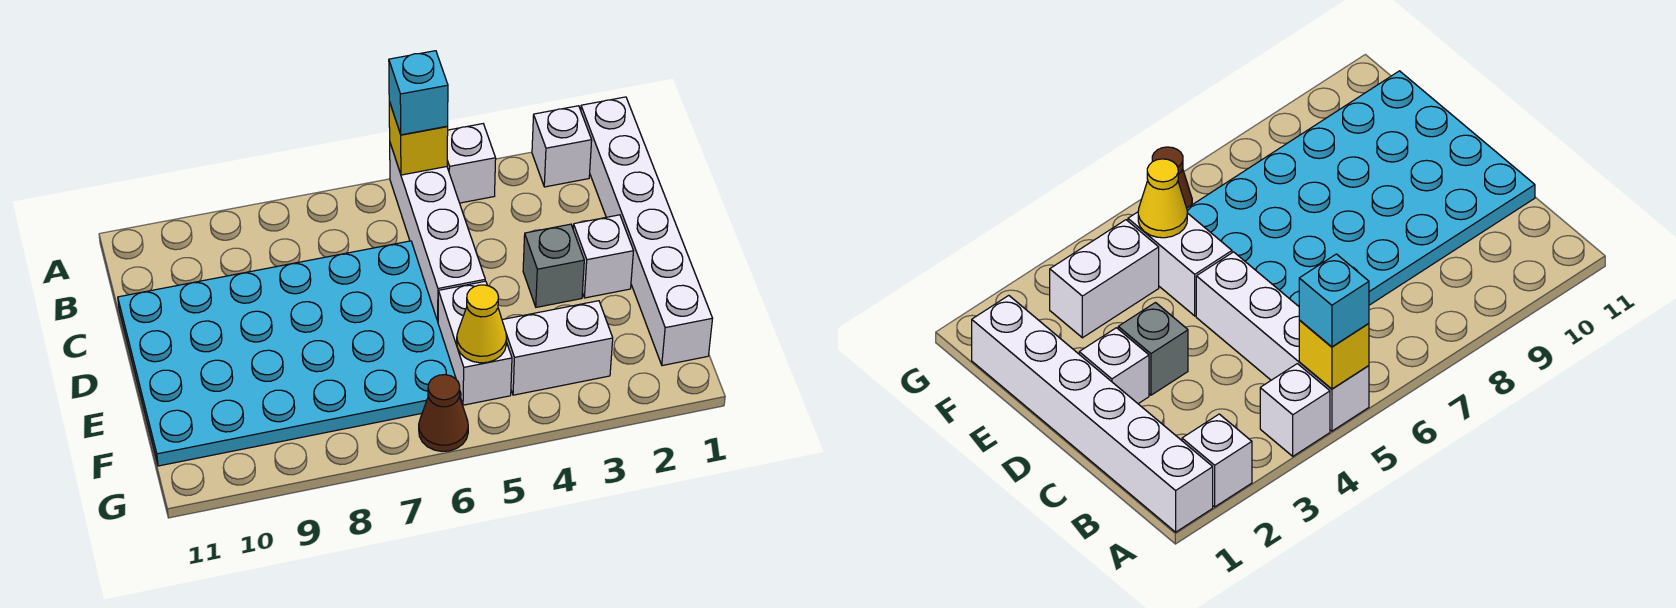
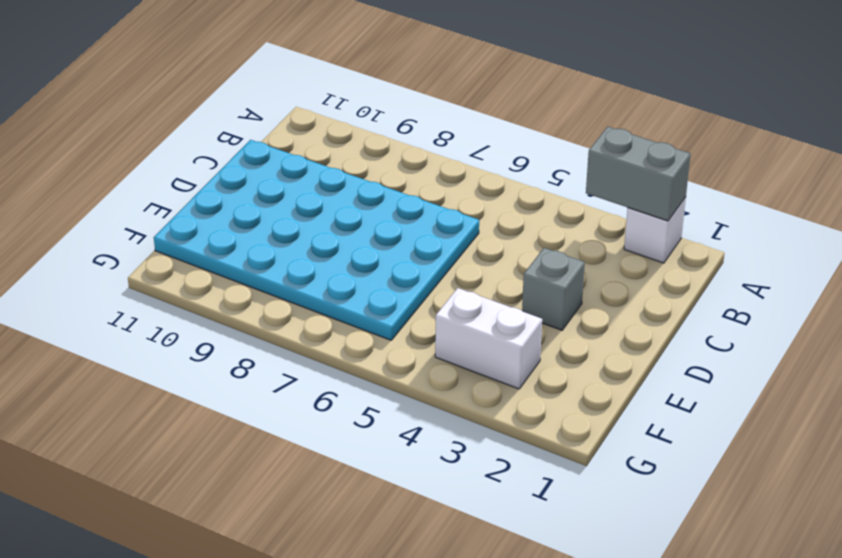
grey 1x2 brick [586,127,690,221] -> none
none -> white 1x6 brick [581,97,713,366]
none -> white 1x1 brick [447,124,496,203]
none -> white 1x4 brick [390,144,485,321]

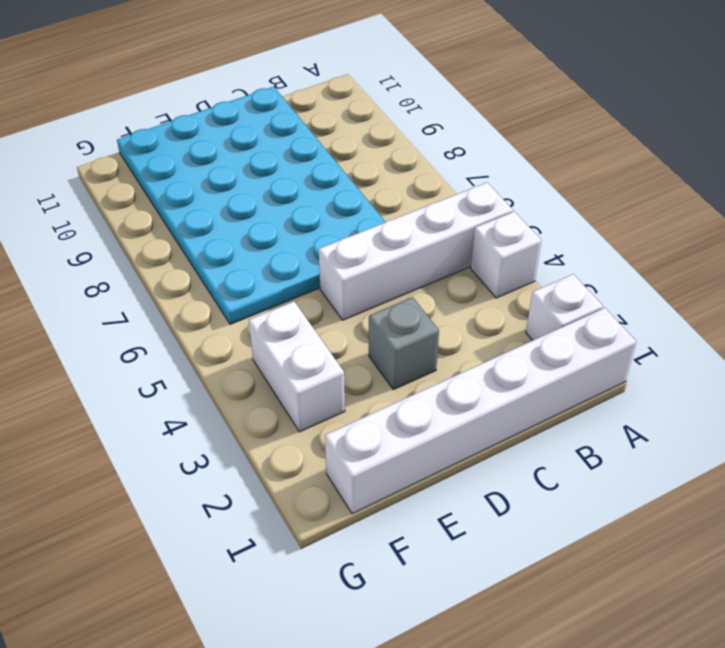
none -> white 1x1 brick [573,215,633,298]
none -> white 1x2 brick [438,281,512,405]
none -> brown 1x1 cone [419,375,468,451]

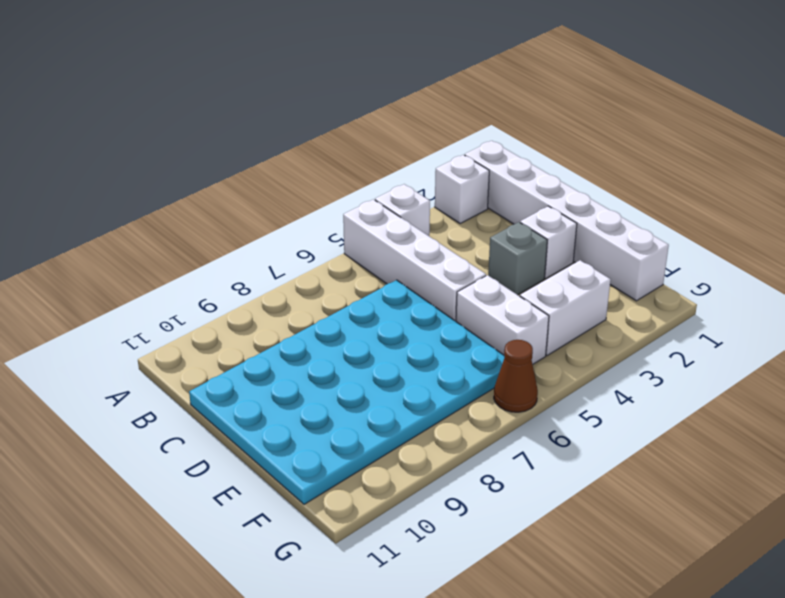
none -> yellow 1x1 brick [389,102,448,175]
none -> yellow 1x1 cone [457,285,507,363]
none -> cyan 1x1 brick [389,51,448,135]

